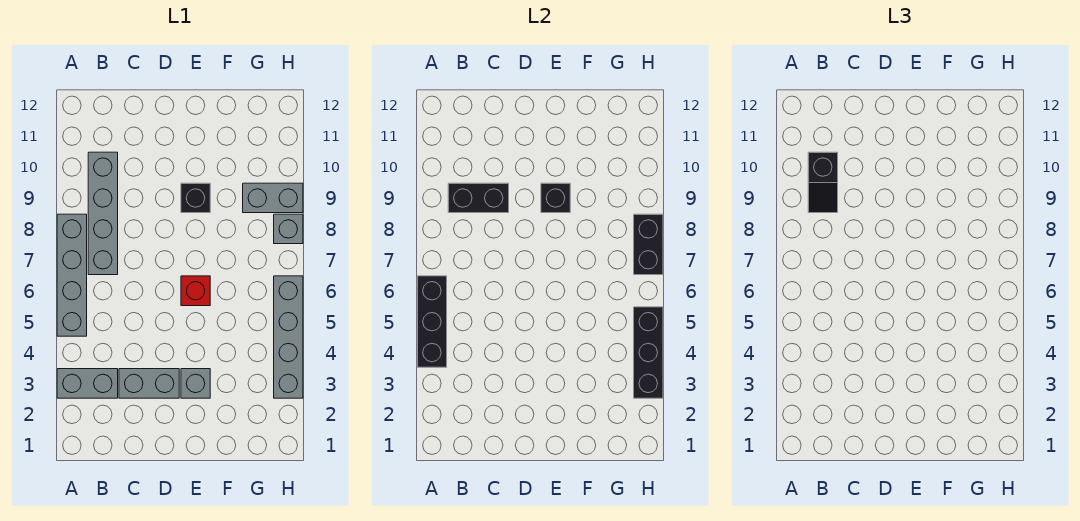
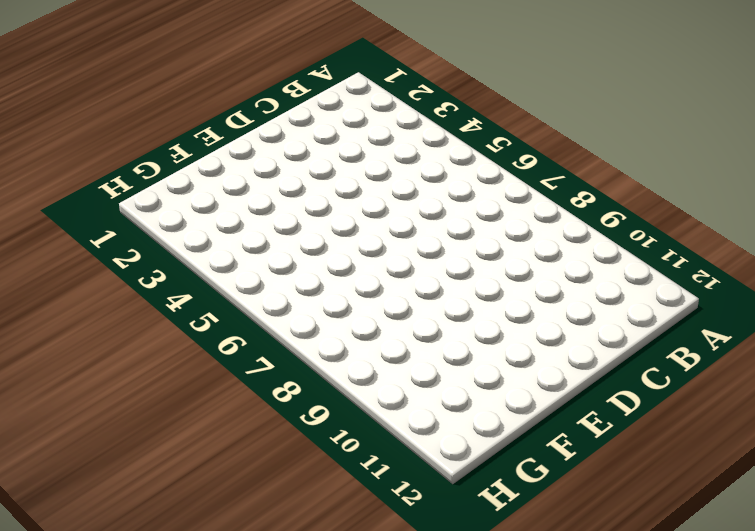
none -> grey 1x2 brick [57,369,118,398]
none -> grey 1x4 brick [57,214,87,336]
none -> grey 1x4 brick [88,152,118,275]

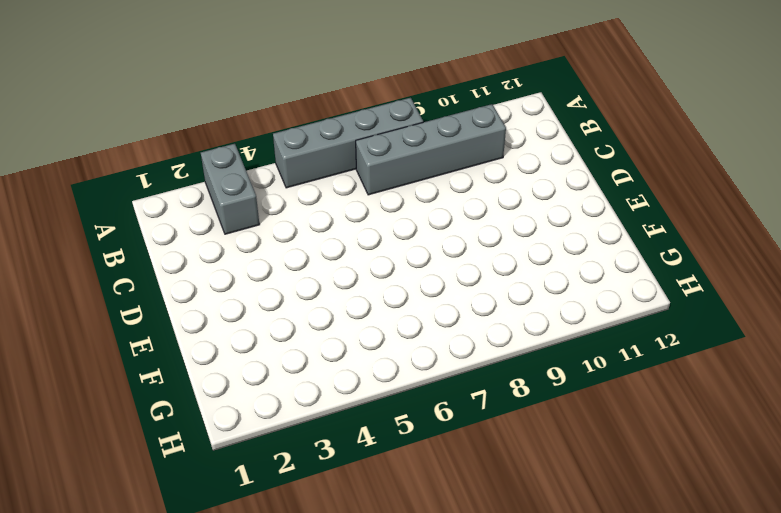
none -> grey 1x2 brick [119,369,179,398]
none -> grey 1x1 brick [181,369,210,398]
none -> red 1x1 brick [181,276,210,306]

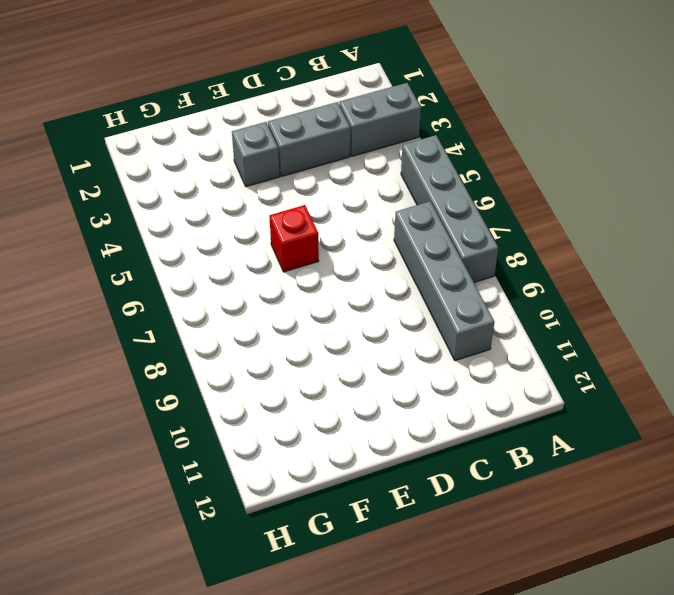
none -> black 1x1 brick [181,183,210,213]
none -> grey 1x2 brick [243,183,303,213]
none -> grey 1x4 brick [274,276,303,398]

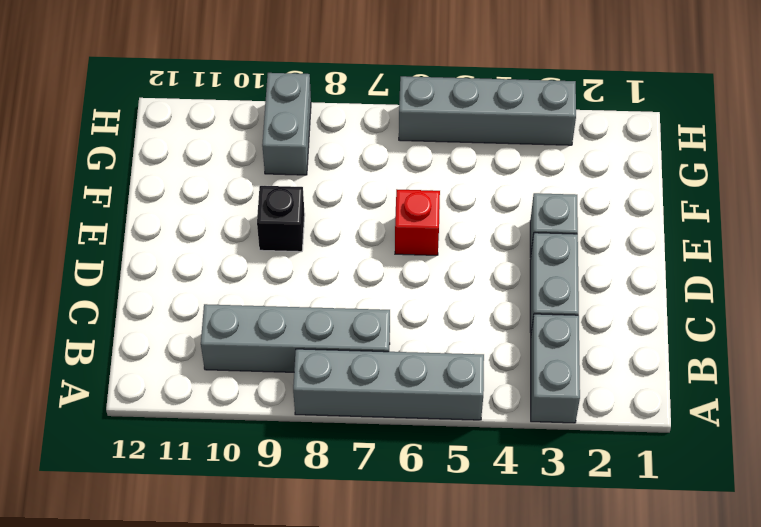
none -> grey 1x1 brick [274,214,303,244]
none -> black 1x3 brick [417,276,447,367]
none -> black 1x2 brick [448,183,509,213]

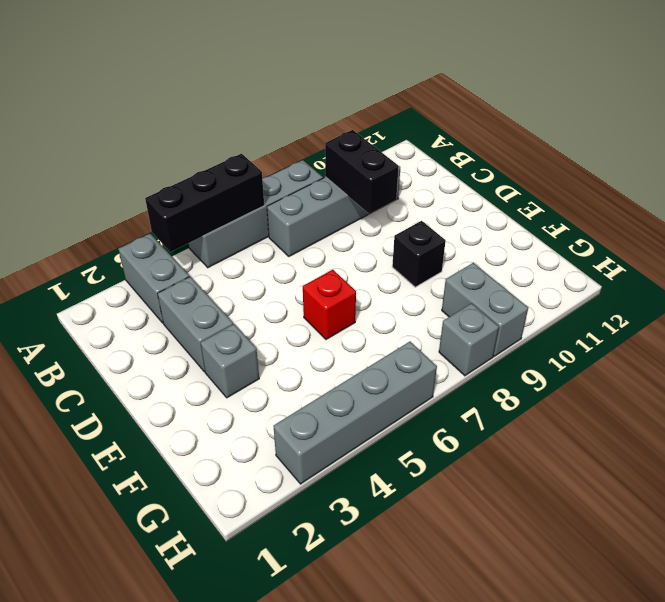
none -> black 1x1 brick [541,183,570,213]
none -> black 1x3 brick [634,307,663,398]
none -> black 1x2 brick [634,214,663,275]

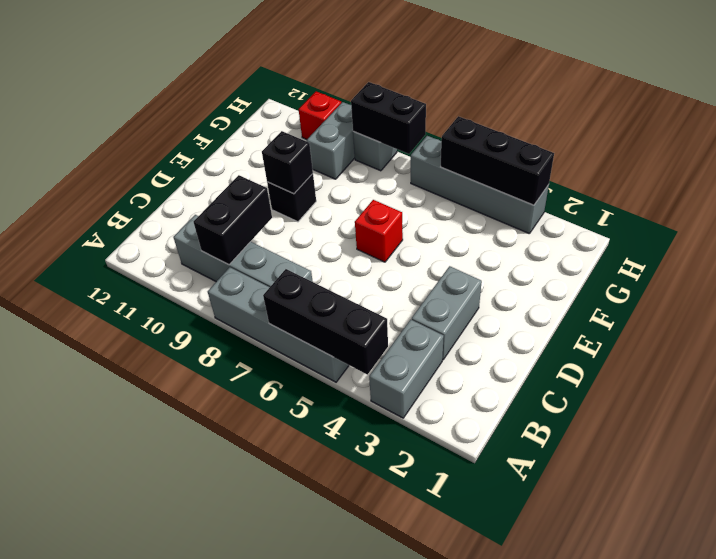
red 1x1 brick [298,91,341,139] -> none
none -> grey 1x1 brick [181,369,210,398]
none -> black 1x2 slope [808,152,838,213]

